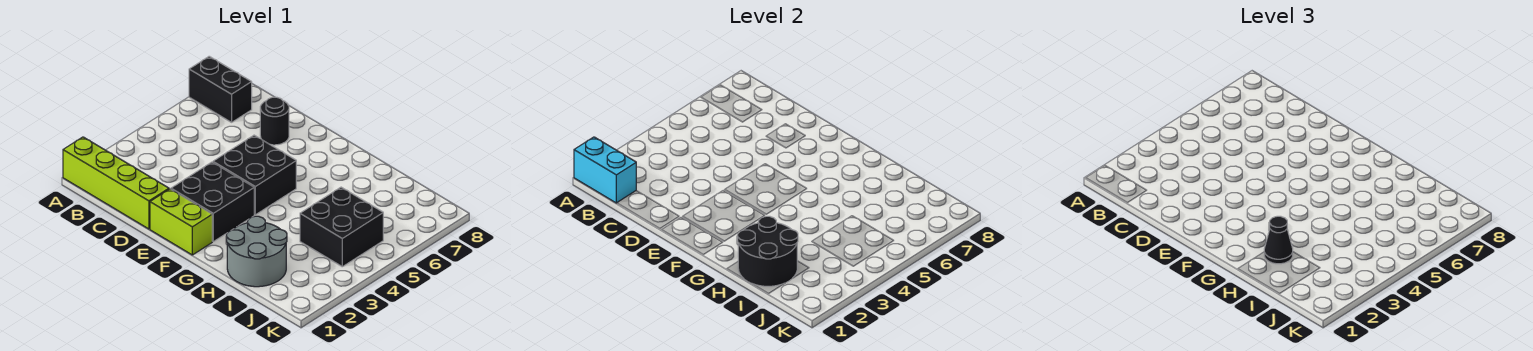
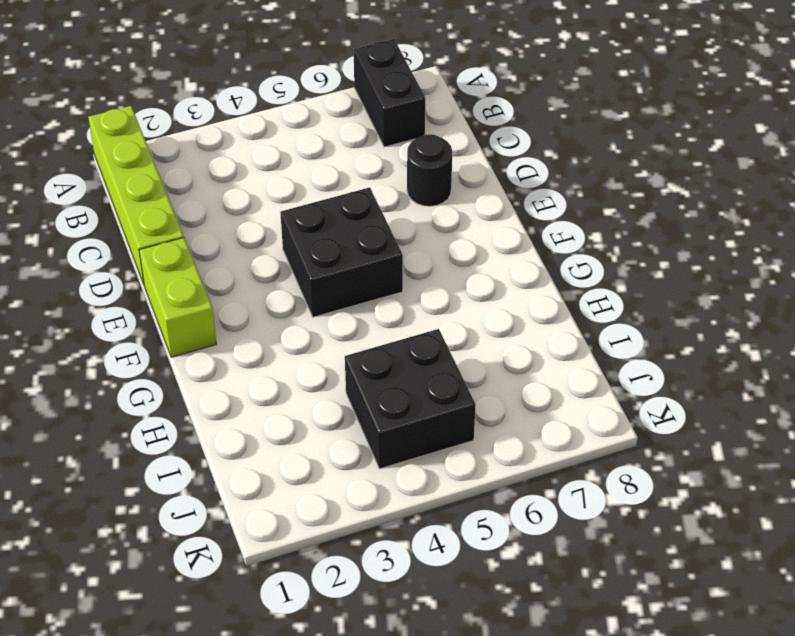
none -> black 2x2 brick [171,162,254,242]
none -> grey 2x2 round brick [227,216,287,287]

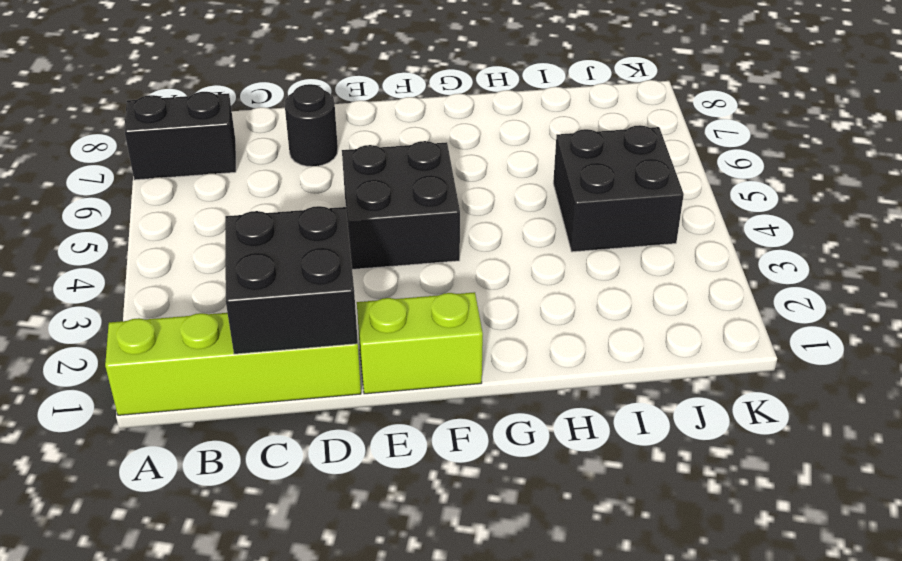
black 2x2 brick [225,206,358,354] -> black 2x2 brick moved to [171,162,254,242]
none -> grey 2x2 round brick [227,216,287,287]
none -> cyan 1x2 brick [574,137,636,203]

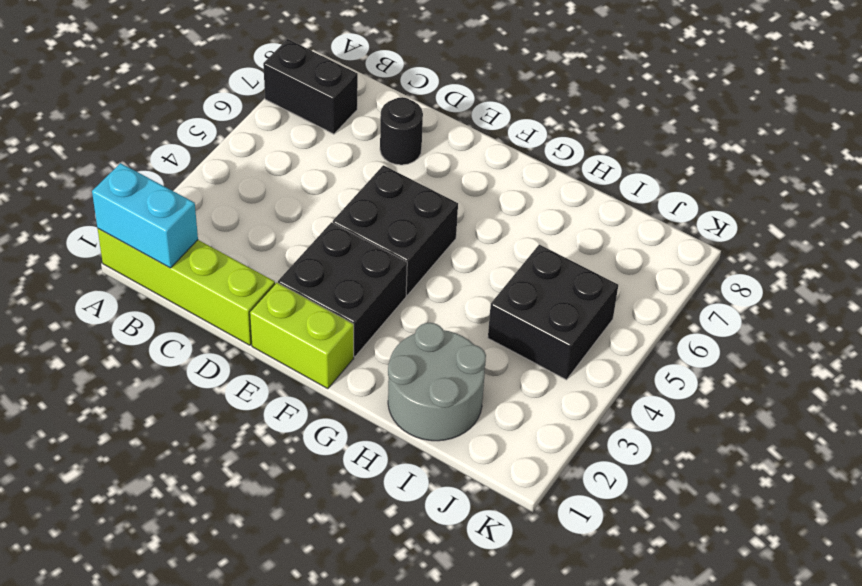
none -> black 2x2 round brick [738,216,798,286]
none -> black 1x1 cone [1264,216,1293,264]

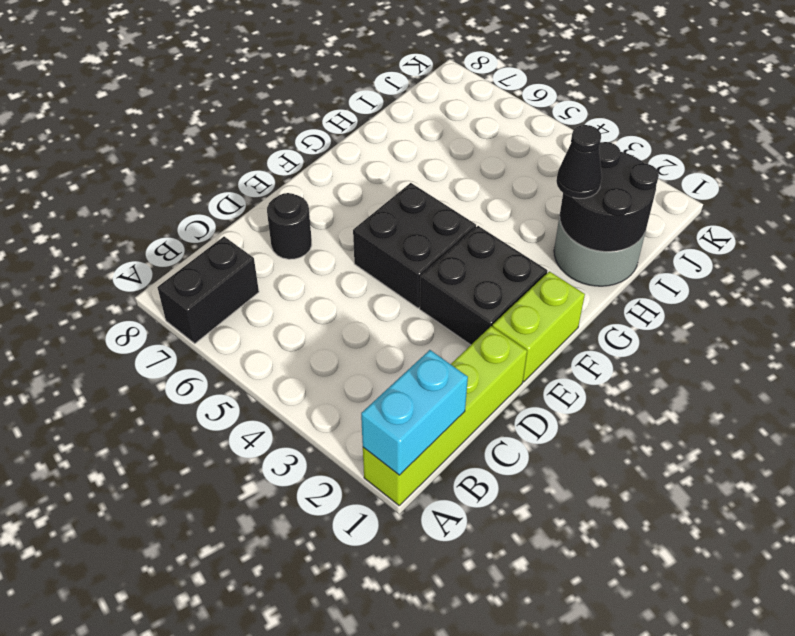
none -> black 2x2 brick [300,187,383,267]

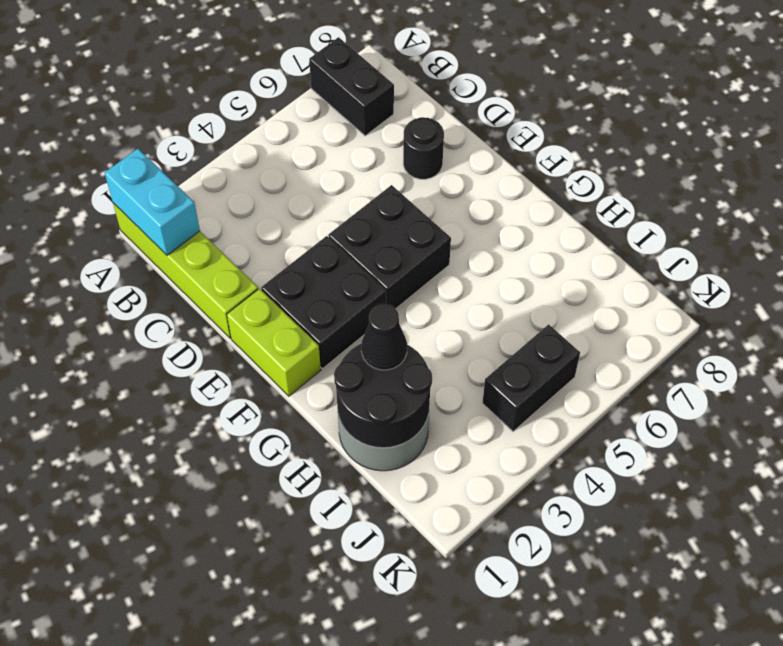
black 1x2 brick [482,324,580,432] -> black 2x2 brick [300,187,383,267]

